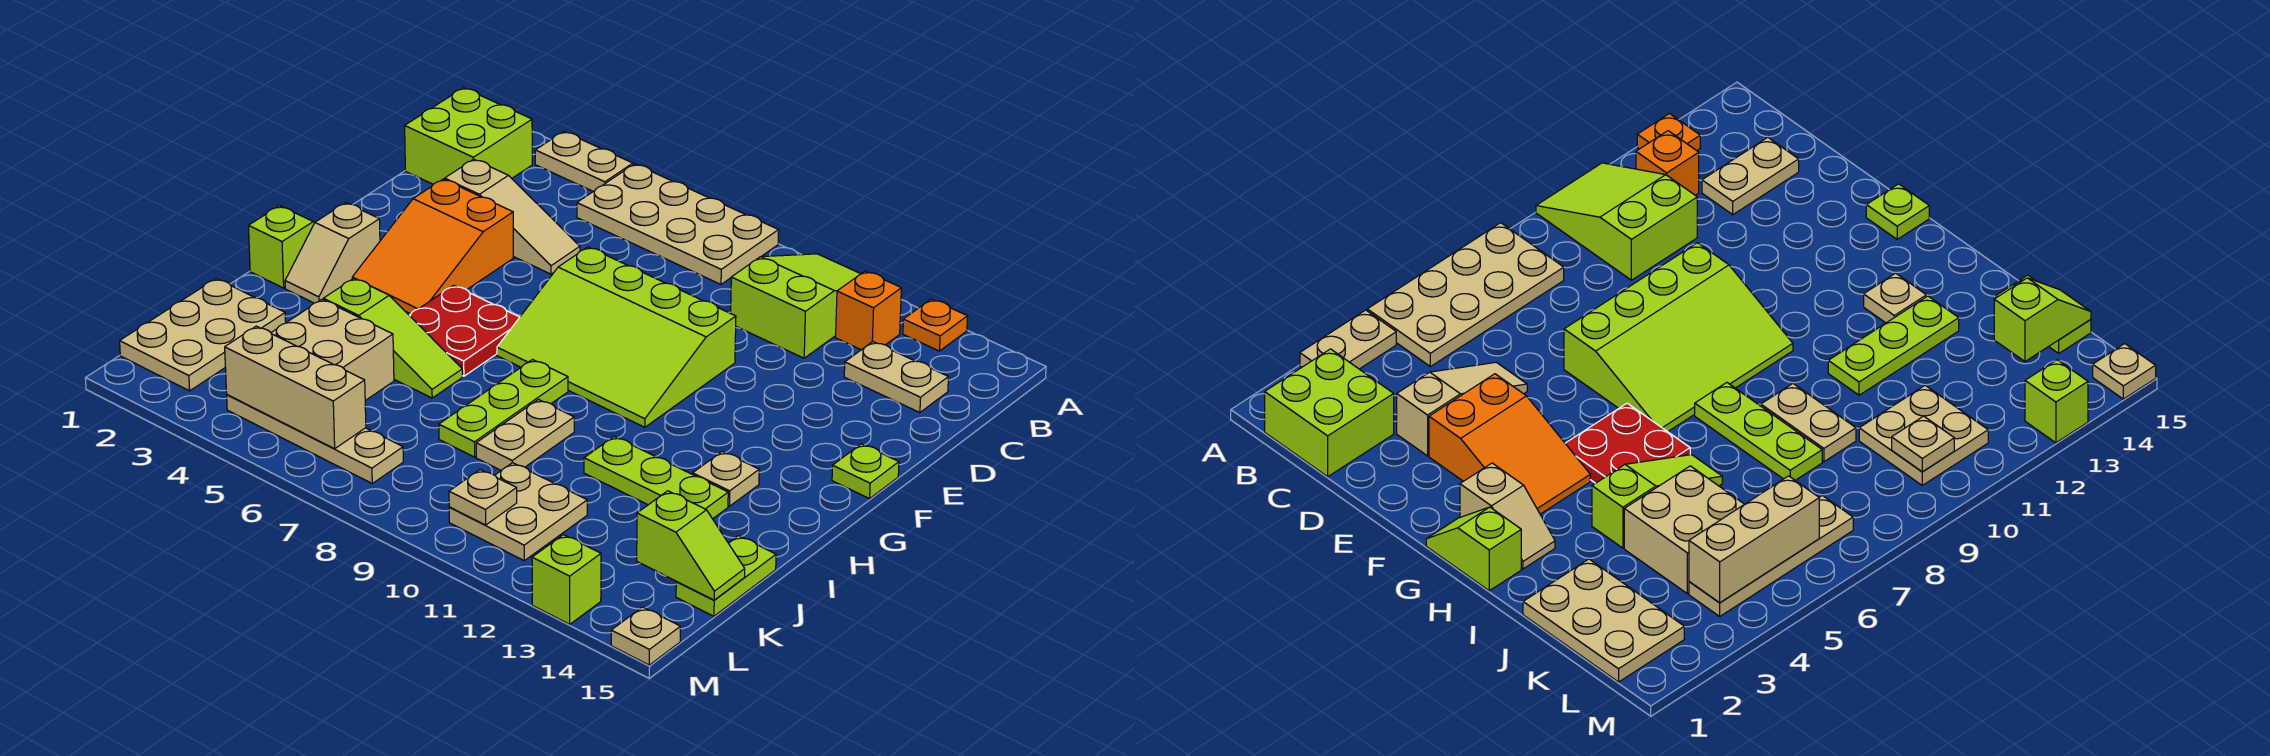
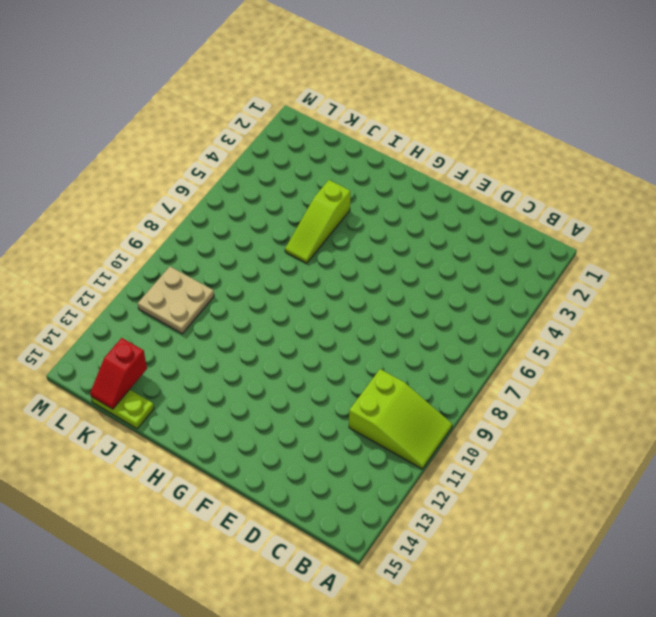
red 1x2 slope [90,338,147,409] -> lime 1x2 slope [637,491,745,600]
none -> tan 1x2 plate [535,132,633,191]
none -> tan 2x4 plate [577,164,779,284]
none -> orange 1x1 plate [903,299,968,351]

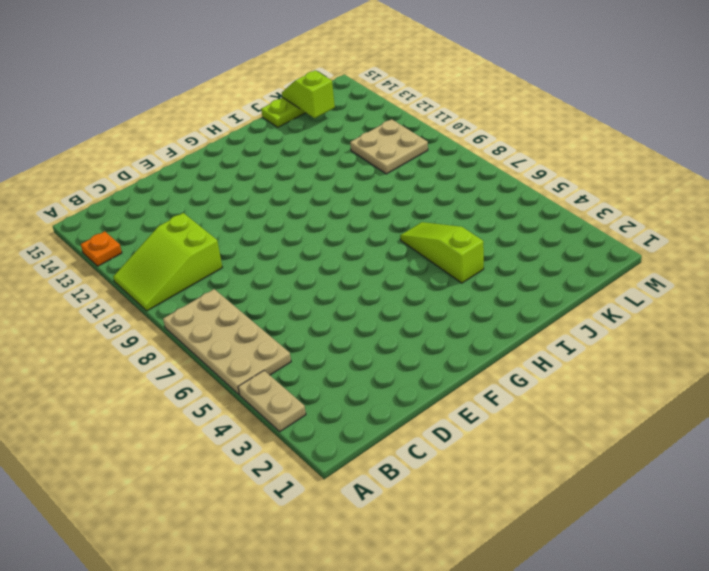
none -> lime 2x2 brick [405,88,532,184]
none -> orange 1x1 brick [836,271,901,350]
none -> tan 1x2 plate [844,342,948,413]

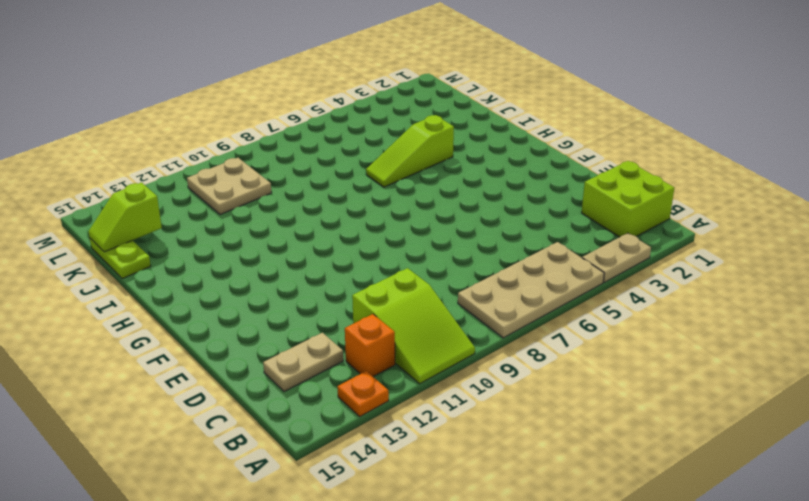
none -> tan 1x3 slope [445,159,580,274]
none -> orange 2x3 slope [352,179,513,314]
none -> lime 3x4 slope [497,247,736,427]

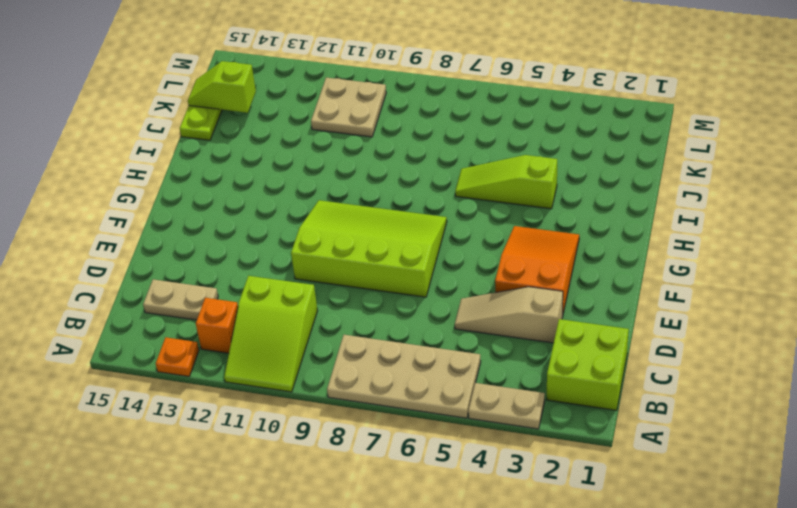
none -> lime 1x1 plate [832,444,899,499]
none -> lime 1x2 slope [249,206,315,288]
none -> tan 1x2 slope [285,203,380,303]

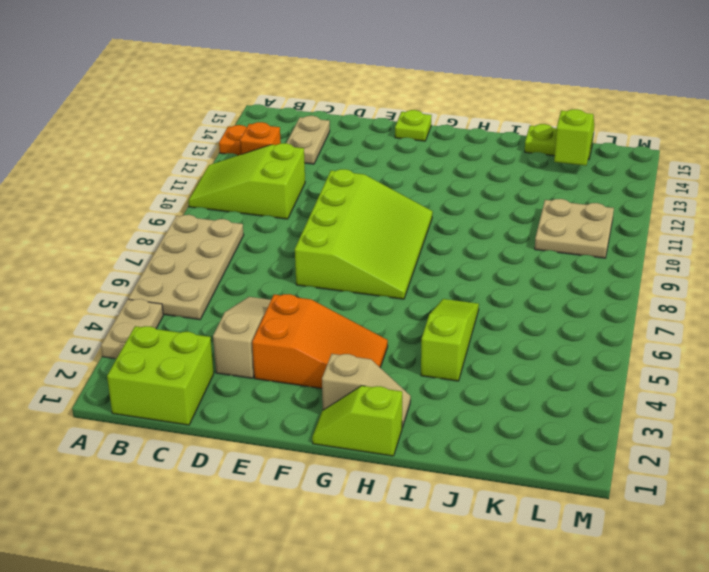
none -> red 2x2 plate [409,285,520,376]
none -> lime 1x3 plate [439,360,568,457]
none -> tan 1x1 plate [693,451,759,506]

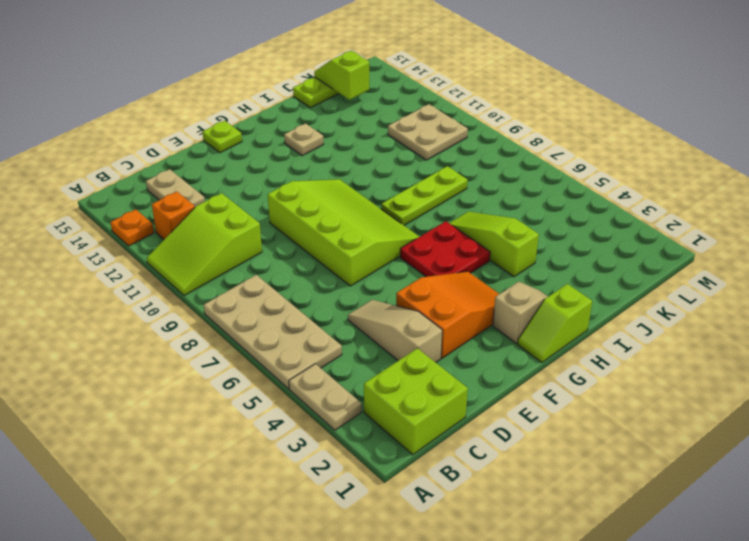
none -> tan 1x2 plate [476,400,574,471]
none -> lime 1x3 plate [584,437,728,519]
none -> tan 2x3 plate [120,279,286,391]

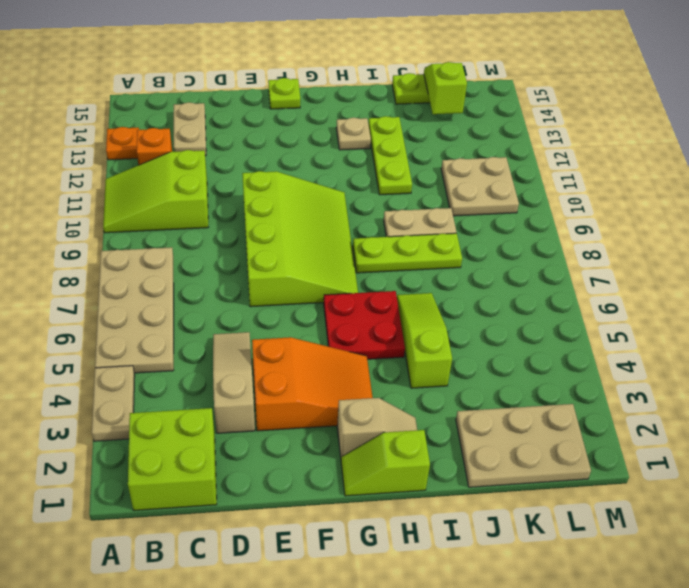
none -> tan 2x2 brick [271,299,394,401]
none -> tan 1x4 plate [227,395,403,483]
none -> lime 1x1 brick [532,535,601,624]

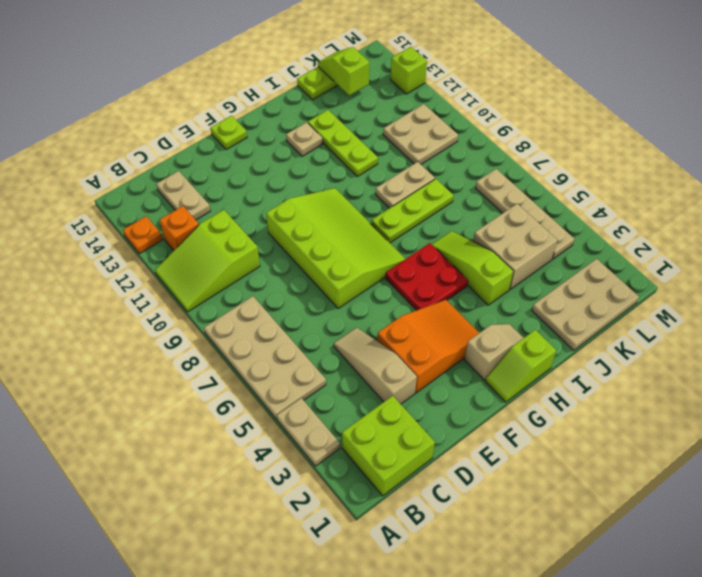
none -> tan 1x1 plate [611,607,680,665]
none -> tan 1x3 brick [225,326,366,449]
none -> tan 1x1 plate [449,470,517,525]

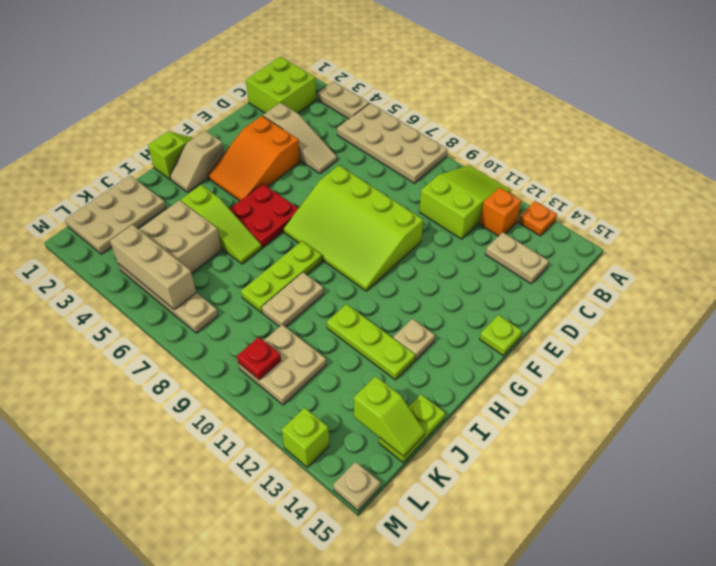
red 1x1 plate [237,337,281,380] -> tan 1x1 plate [449,470,517,525]

